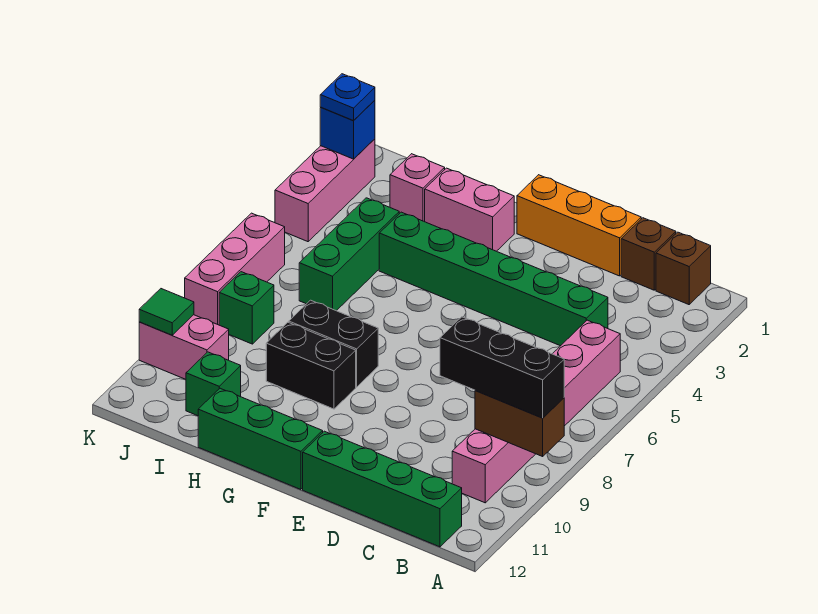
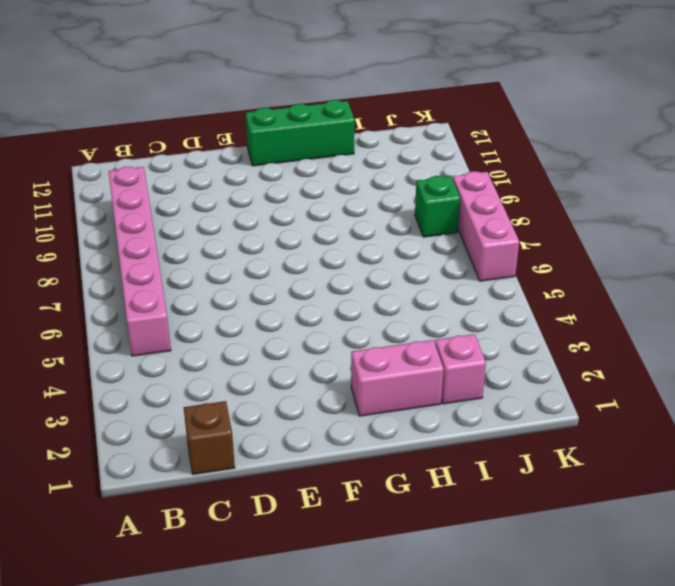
none -> brown 1x1 brick [656,232,711,305]
none -> green 1x4 brick [303,431,462,547]
none -> green 1x6 brick [379,212,608,346]

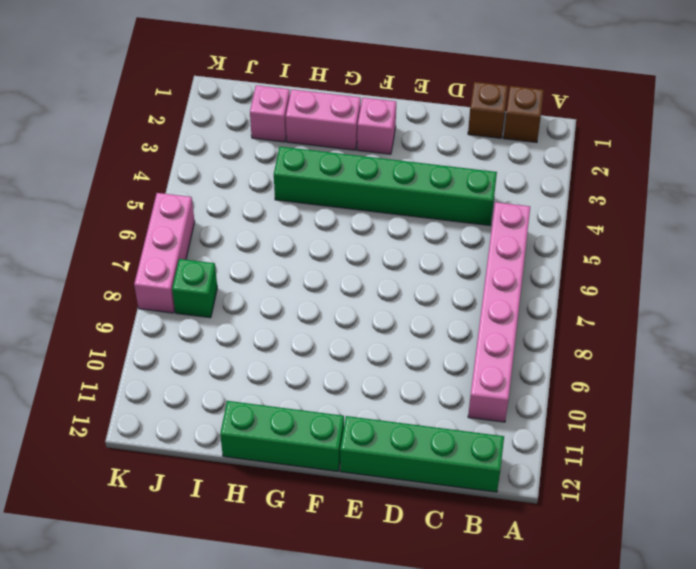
pink 1x1 brick [357,98,396,154] -> none
none -> orange 1x3 brick [517,175,641,276]
none -> black 1x2 brick [289,300,378,387]
none -> black 1x2 brick [266,322,356,409]

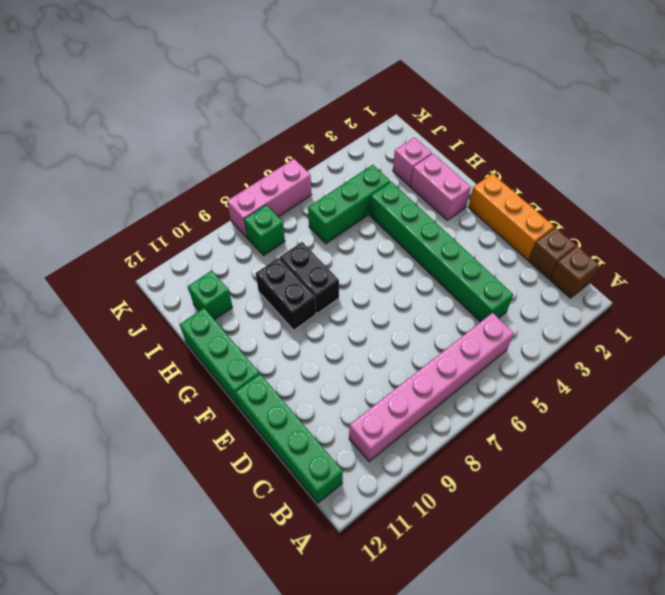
none -> pink 1x2 brick [139,315,229,379]
none -> pink 1x3 brick [275,139,375,242]
none -> brown 1x2 brick [475,391,564,456]

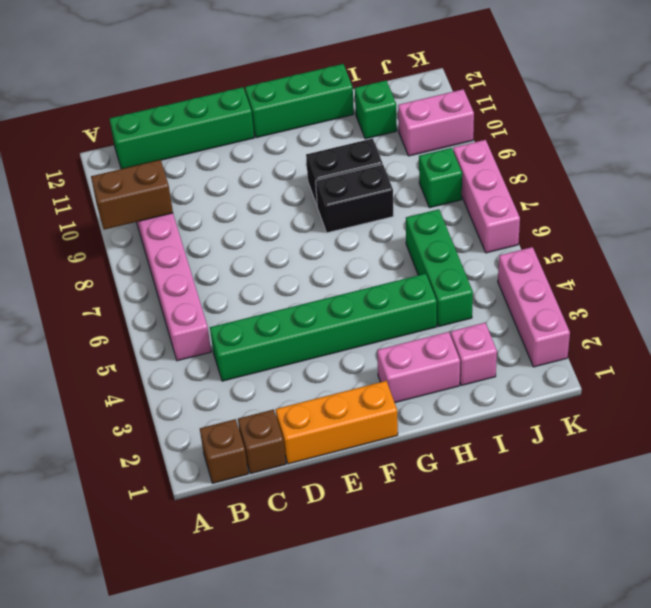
none -> blue 1x1 brick [320,100,375,159]
none -> green 1x1 tile [139,289,194,335]
none -> black 1x3 brick [440,317,564,418]

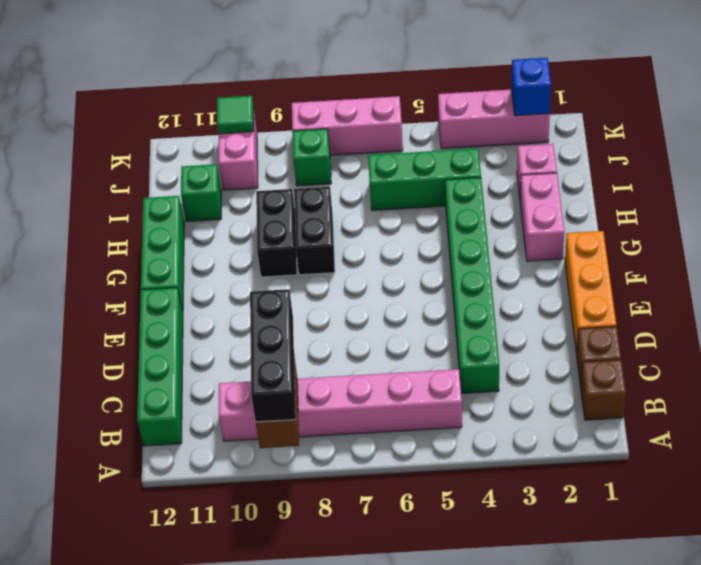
none -> blue 1x1 plate [320,74,375,121]

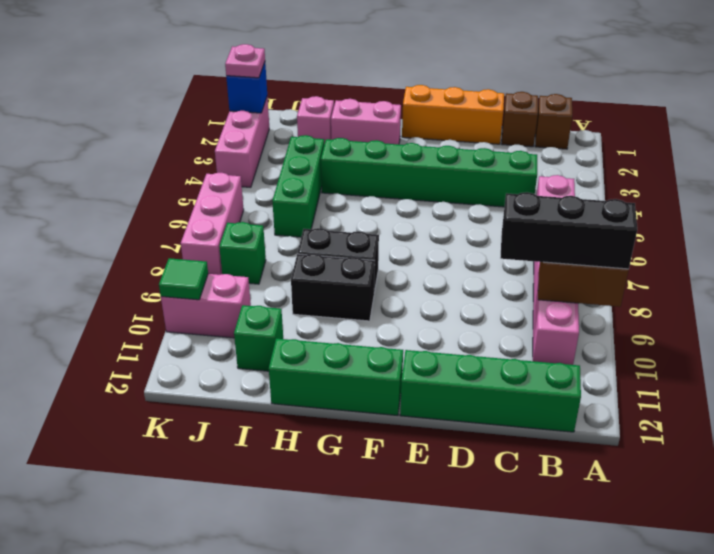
pink 1x1 plate [225,44,265,78] -> blue 1x1 plate [320,74,375,121]

